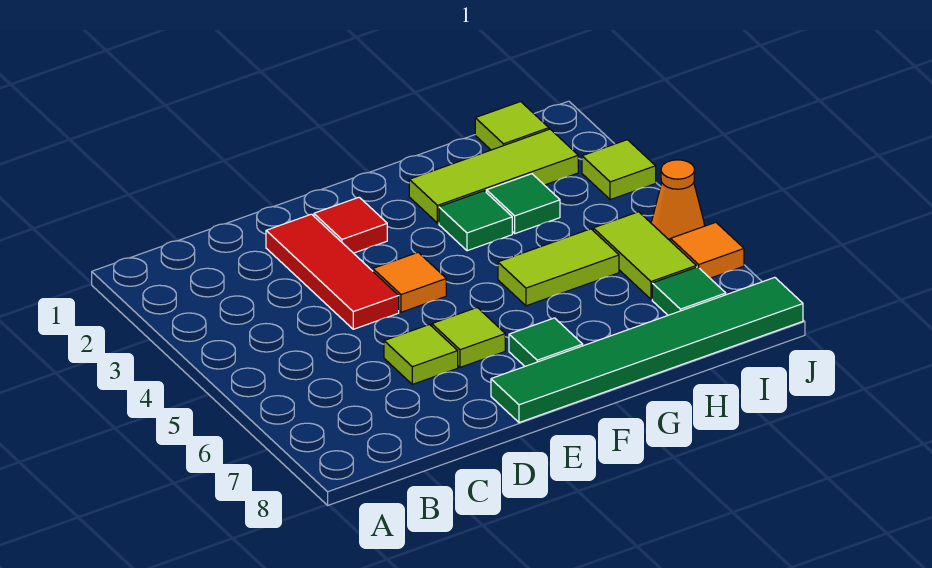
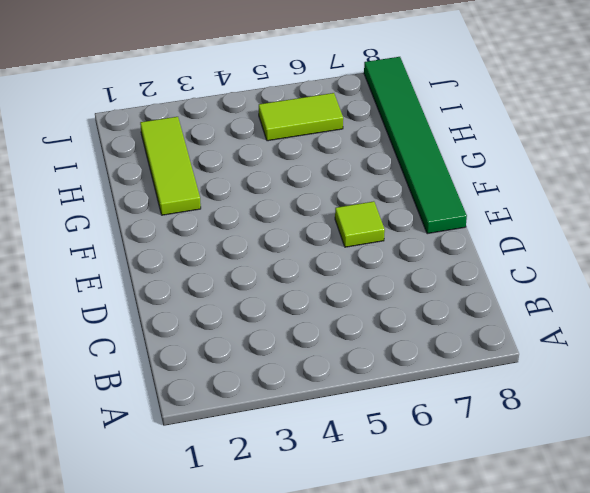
none -> red 1x3 tile [266,214,399,329]
none -> lime 1x1 tile [384,325,458,384]
none -> red 1x1 tile [314,197,387,253]

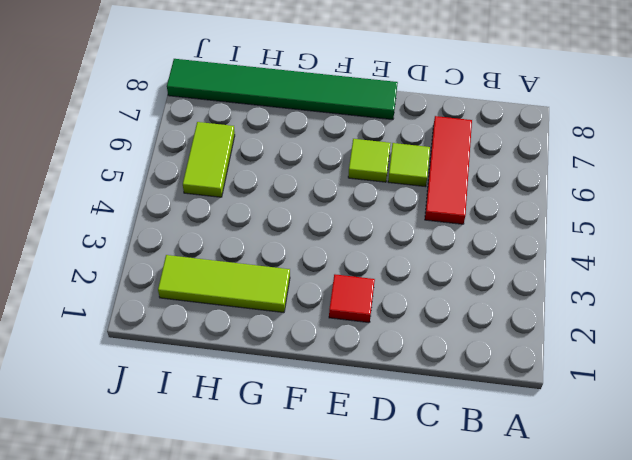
red 1x3 tile [425,116,472,224] -> red 1x3 tile moved to [266,214,399,329]
none -> orange 1x1 tile [373,252,446,312]
none -> green 1x1 tile [509,318,583,366]
none -> green 1x1 tile [439,191,512,251]

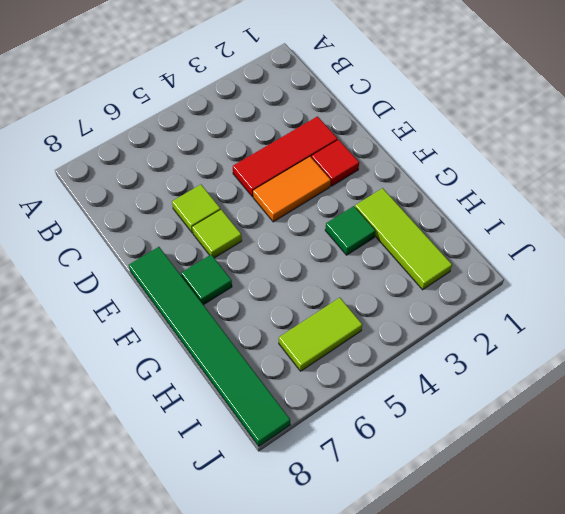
orange 1x2 tile [253,157,331,222] -> orange 1x1 tile [373,252,446,312]
none -> lime 1x2 tile [498,229,619,306]
none -> green 1x1 tile [487,174,560,234]
none -> lime 1x1 tile [475,102,549,150]

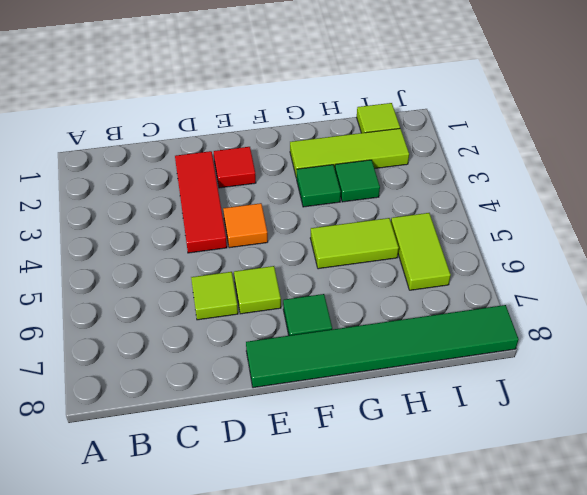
none -> green 1x1 tile [652,267,726,315]
none -> lime 1x1 tile [582,140,656,200]
none -> orange 1x1 cone [651,160,704,241]

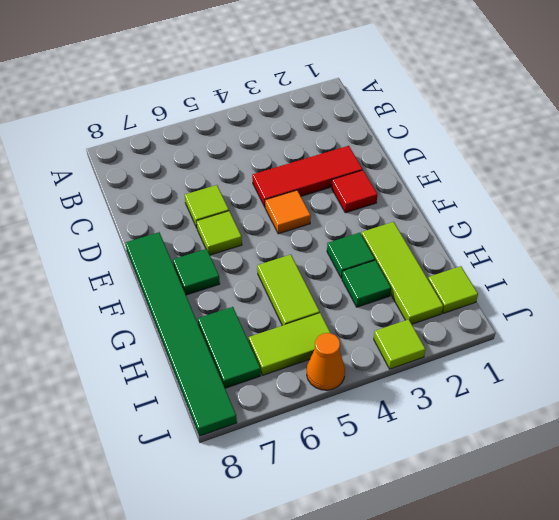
green 1x2 tile [198,307,261,388] -> green 1x1 tile [652,267,726,315]
none -> orange 1x1 tile [671,222,744,278]

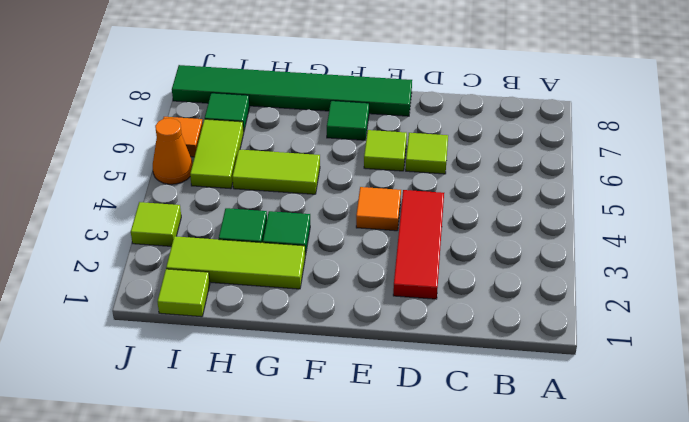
none -> red 1x1 tile [314,197,387,253]

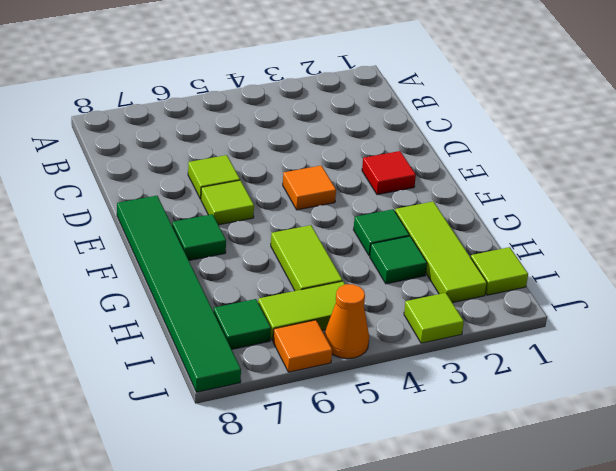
none -> red 1x3 tile [266,214,399,329]

